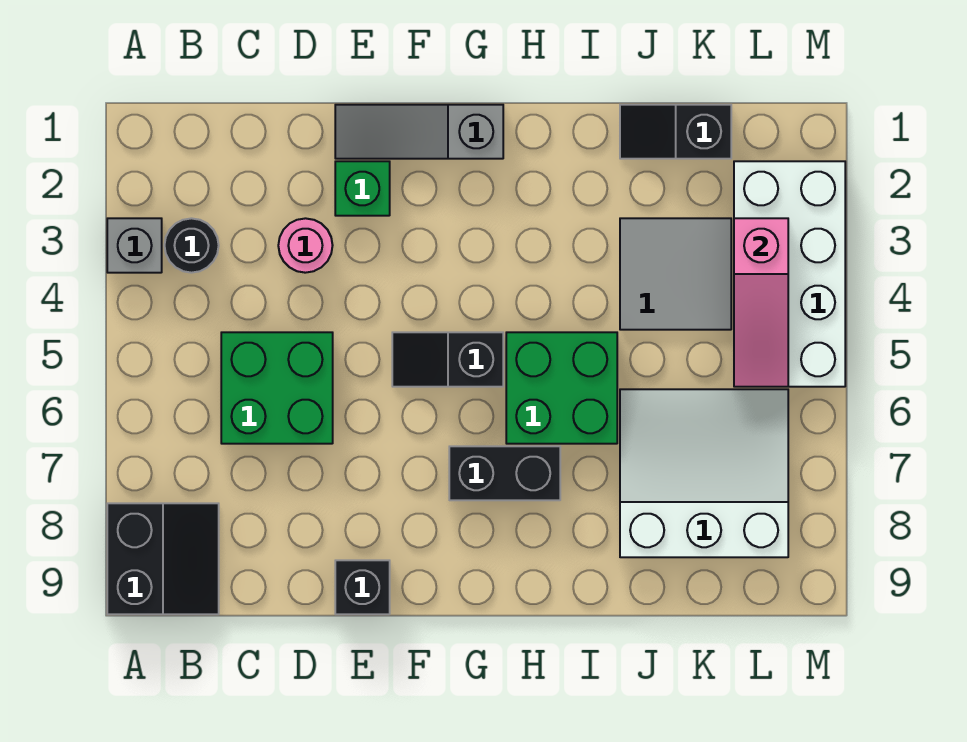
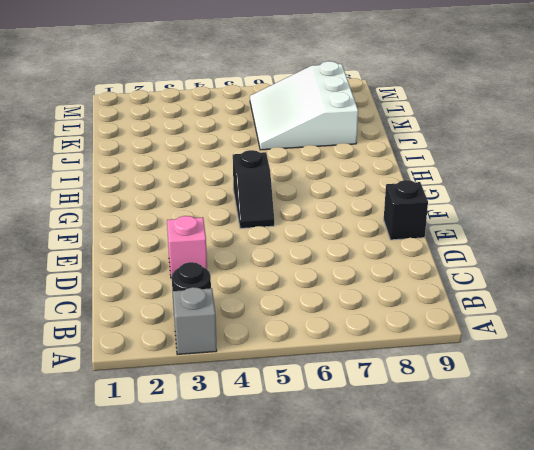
pink 1x1 brick [167,216,207,278] -> pink 1x1 round brick [278,218,333,273]
none -> black 2x2 slope [107,503,219,614]
none -> green 2x2 brick [221,332,333,444]
none -> grey 1x3 slope [335,105,503,159]

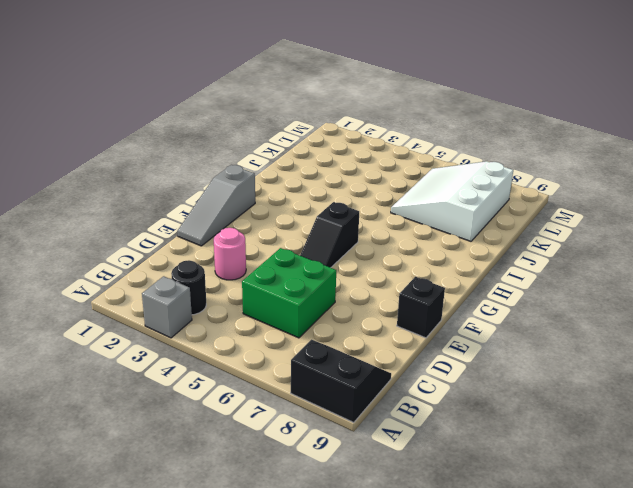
none -> green 1x1 brick [335,161,390,216]
none -> black 1x2 brick [449,446,560,500]
none -> green 2x2 brick [506,332,617,444]

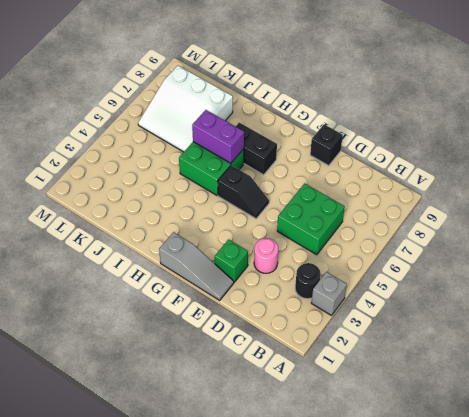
purple 1x2 brick [192,110,244,163] -> none
none -> black 2x2 slope [107,503,219,614]
none -> black 1x2 slope [620,105,731,159]
none -> grey 2x2 tile [620,218,731,330]

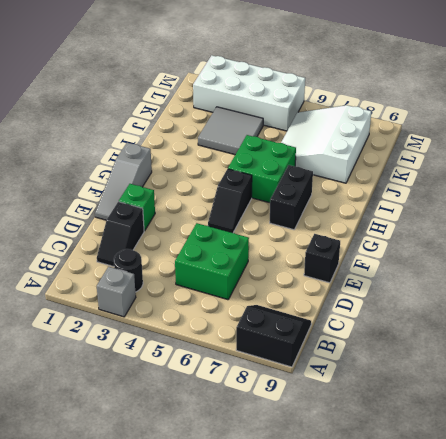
black 1x2 slope [97,202,144,267] -> black 1x2 slope moved to [620,105,731,159]
none -> pink 1x1 round brick [278,218,333,273]
none -> pink 1x3 slope [734,218,788,387]

